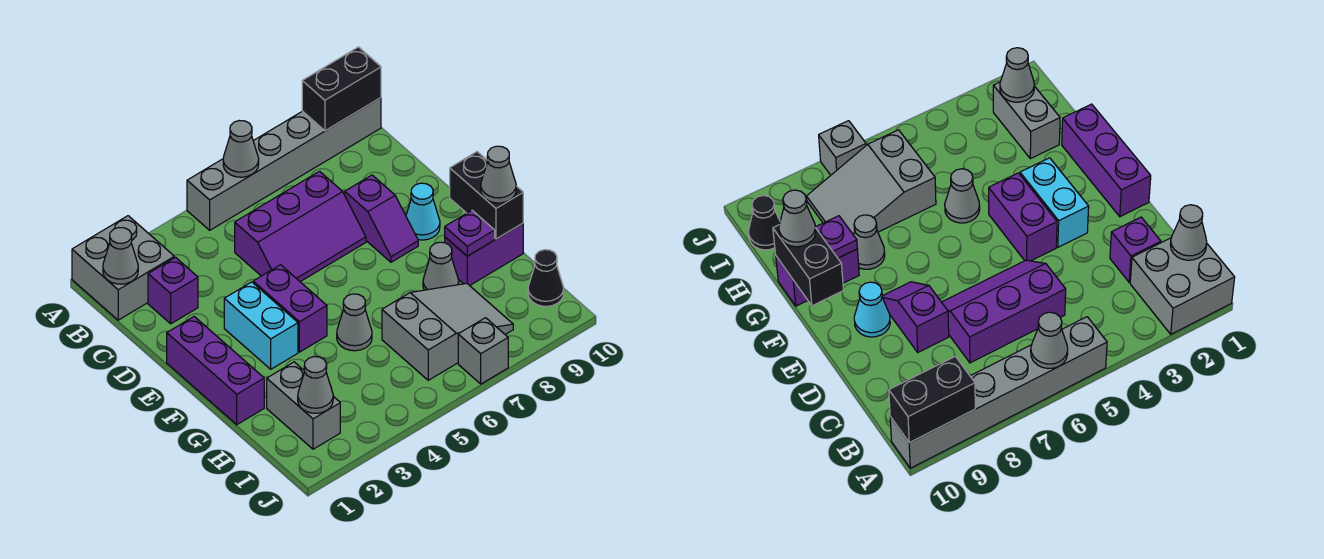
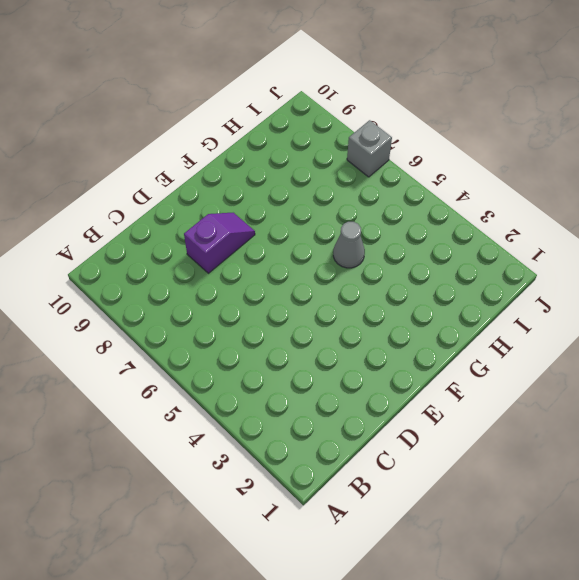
none -> grey 2x2 brick [72,216,174,320]
none -> grey 1x6 brick [187,98,381,230]
none -> purple 1x1 brick [148,258,198,324]

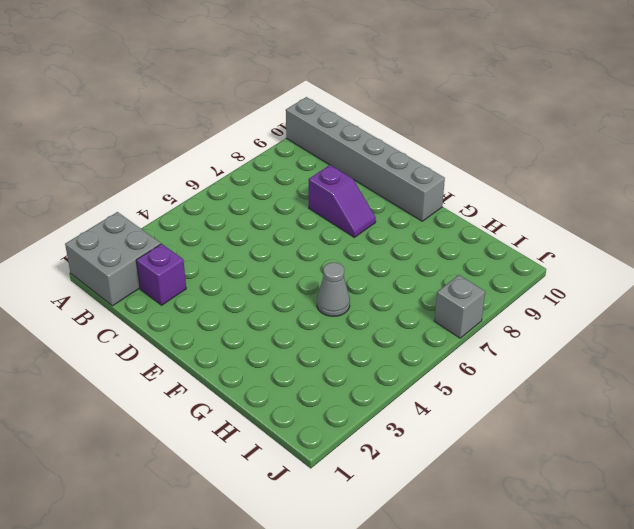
grey 1x6 brick [286,97,445,221] -> grey 1x6 brick turned to [187,98,381,230]
none -> purple 2x3 slope [235,171,366,282]
none -> purple 1x3 brick [167,317,264,425]
none -> cyan 1x2 brick [224,282,298,369]

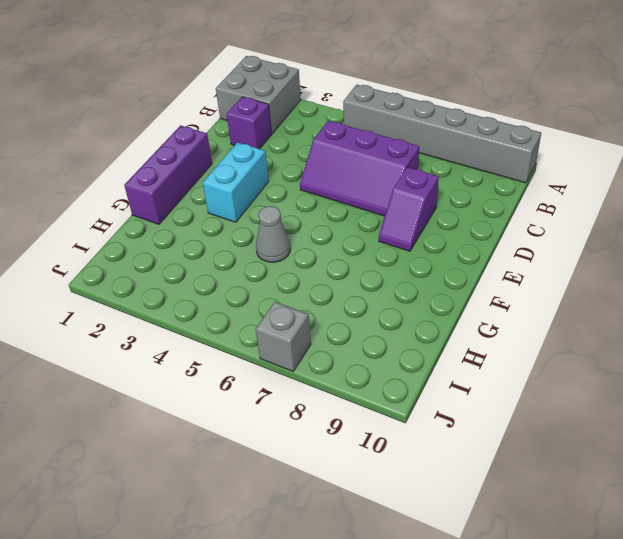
none -> purple 1x2 brick [253,265,327,352]
none -> cyan 1x1 cone [406,183,440,240]
none -> grey 1x1 cone [423,242,459,290]

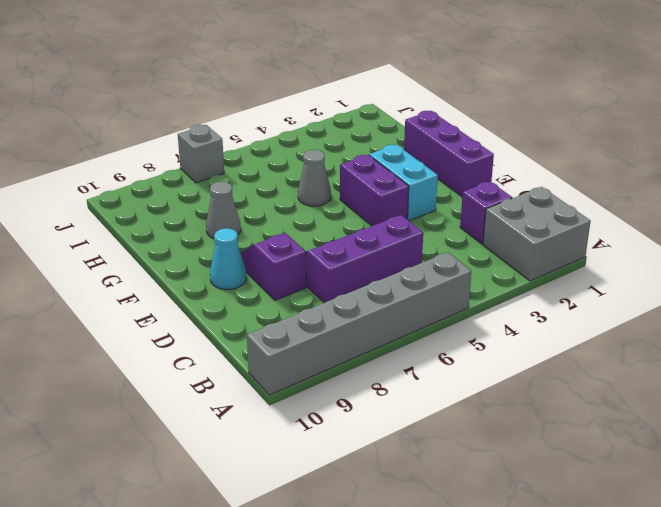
none -> purple 1x2 brick [445,223,523,286]
none -> grey 1x2 brick [267,362,340,449]
none -> grey 2x3 slope [382,283,513,380]

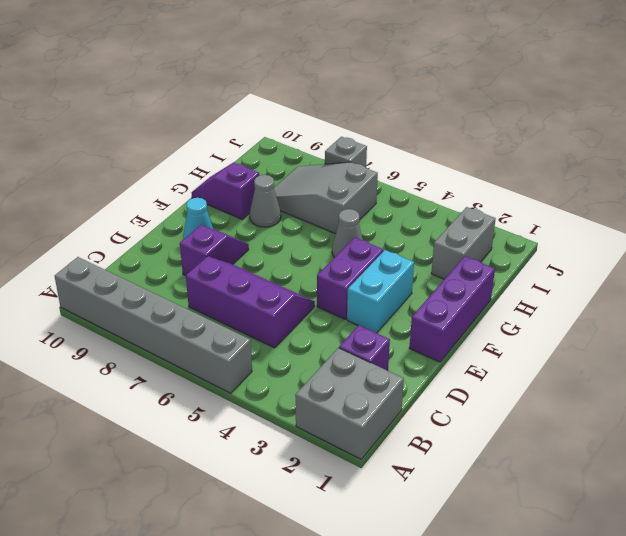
purple 1x2 slope [191,162,259,219] -> purple 1x2 brick [445,223,523,286]
none -> black 1x1 cone [528,250,564,306]
none -> grey 1x1 cone [223,121,259,177]
none -> black 1x2 brick [302,47,381,131]

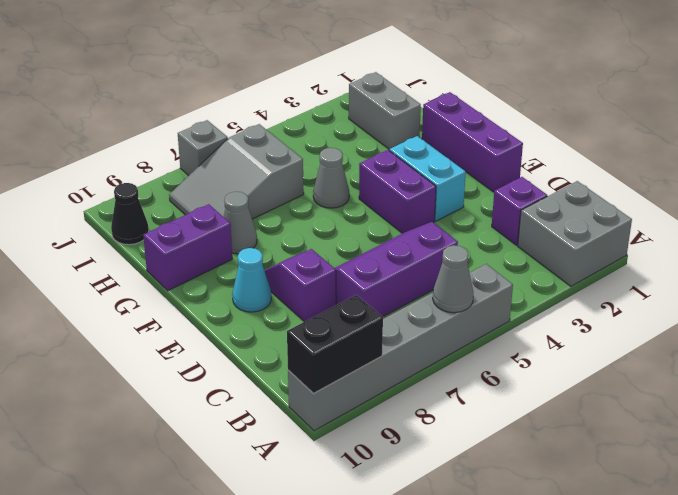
none -> grey 1x1 cone [103,228,138,284]
none -> black 1x2 brick [450,152,523,239]
none -> purple 1x1 plate [445,210,495,256]

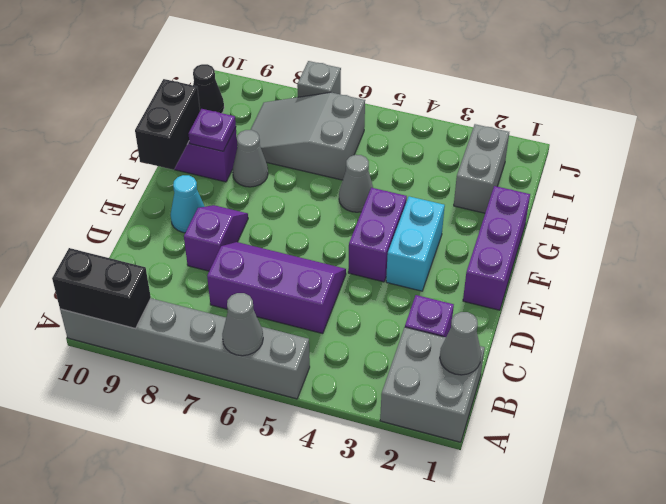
none -> grey 1x1 cone [298,357,333,413]
none -> grey 1x1 cone [481,146,516,203]

